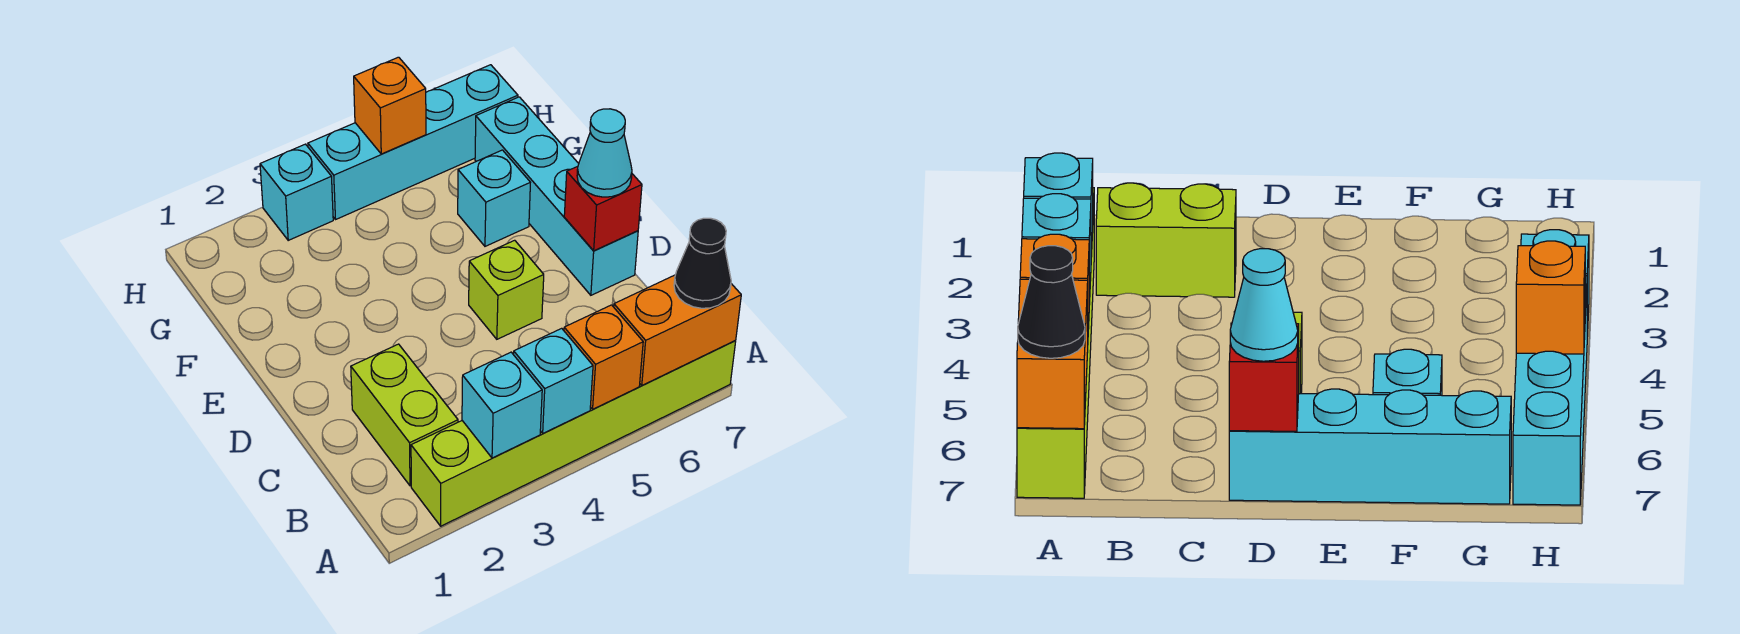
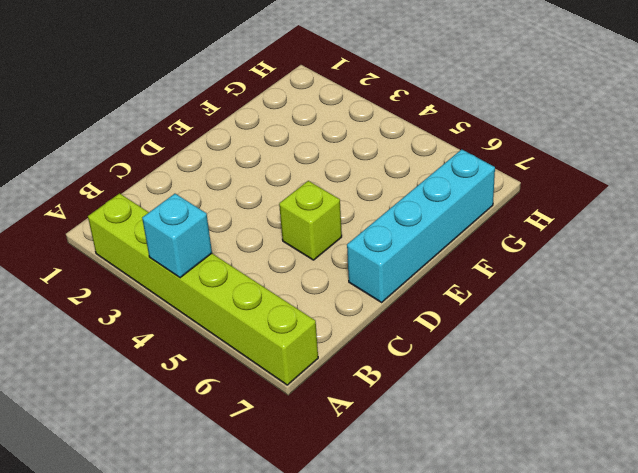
none -> lime 1x2 brick [351,344,458,486]
none -> cyan 1x1 brick [458,150,530,246]
none -> cyan 1x1 brick [260,144,333,240]

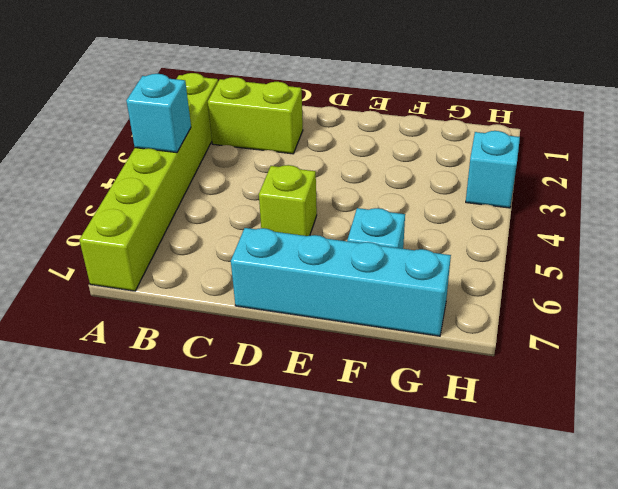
none -> cyan 1x4 brick [308,65,518,219]
none -> cyan 1x1 brick [462,352,542,458]
none -> orange 1x1 brick [564,305,643,409]

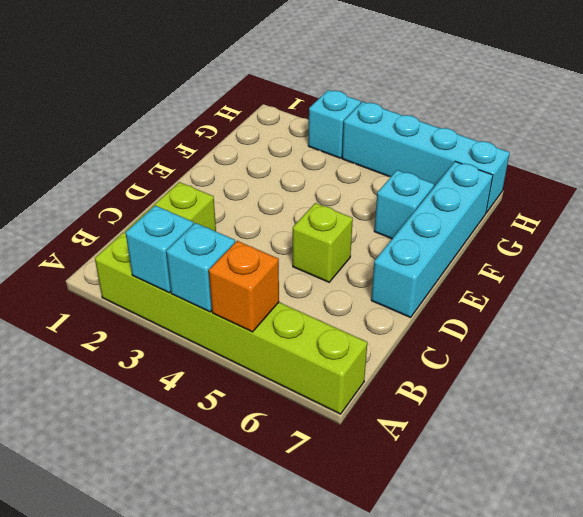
none -> orange 1x2 brick [614,275,741,386]
none -> red 1x1 brick [564,166,642,251]
none -> orange 1x1 brick [354,57,426,154]

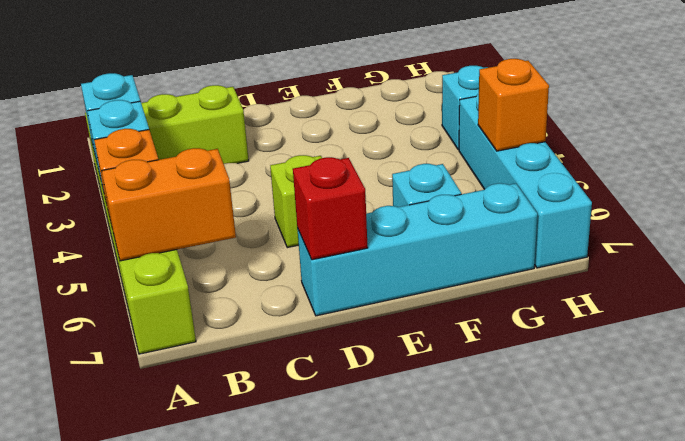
orange 1x2 brick [102,148,236,261] -> orange 1x2 brick turned to [614,275,741,386]
none -> black 1x1 cone [674,218,731,308]
none -> cyan 1x1 cone [577,109,632,197]

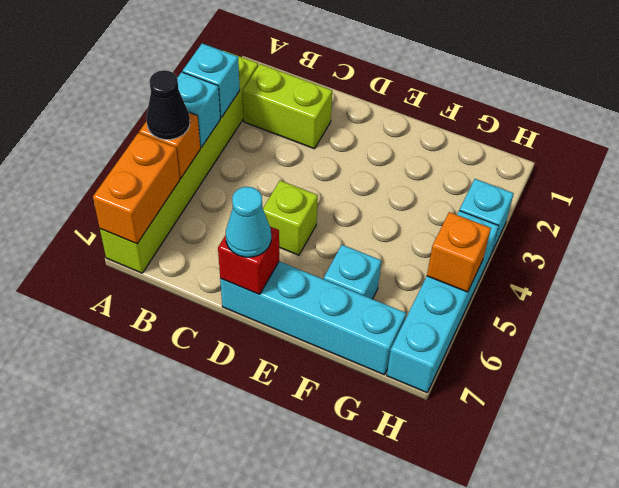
black 1x1 cone [146,70,190,140] -> black 1x1 cone moved to [674,218,731,308]

